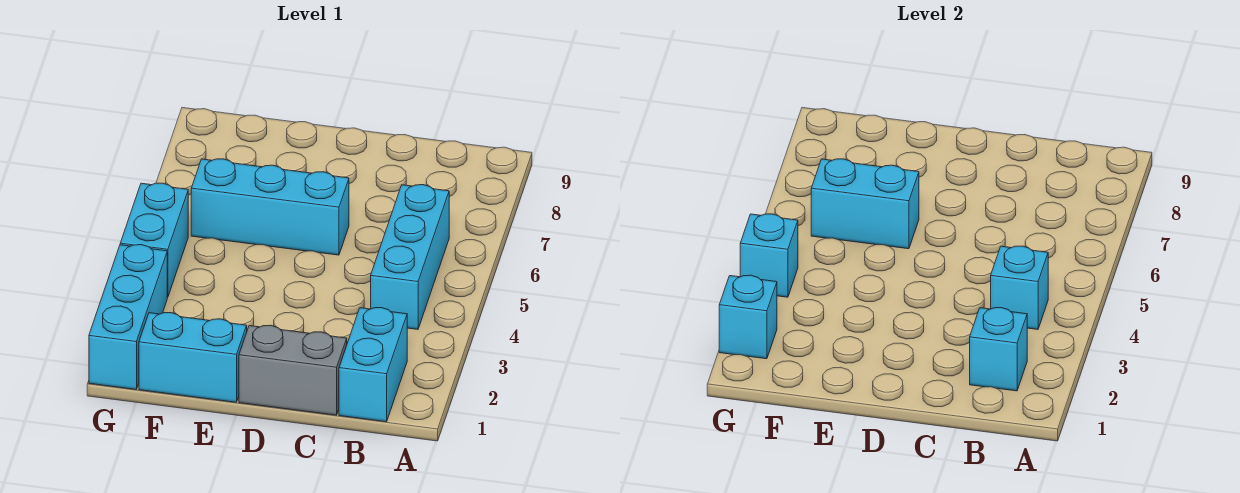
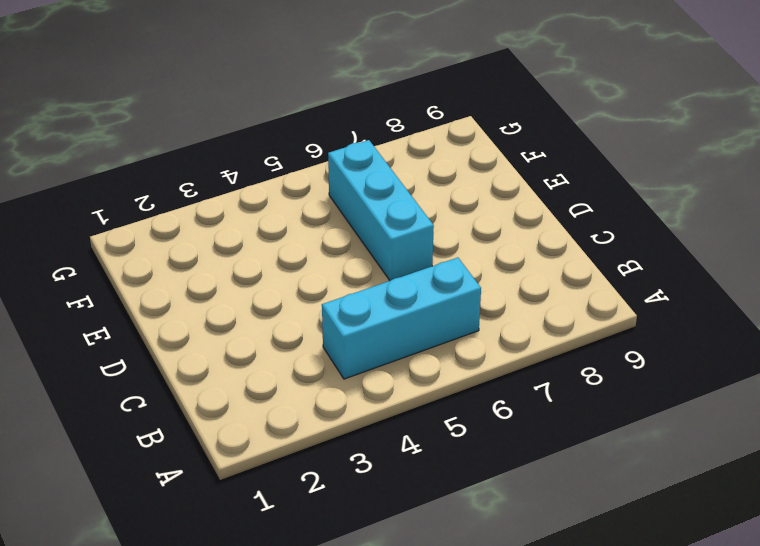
none -> cyan 1x2 brick [339,308,407,422]
none -> grey 1x2 brick [239,325,347,415]
none -> cyan 1x2 brick [139,313,247,402]

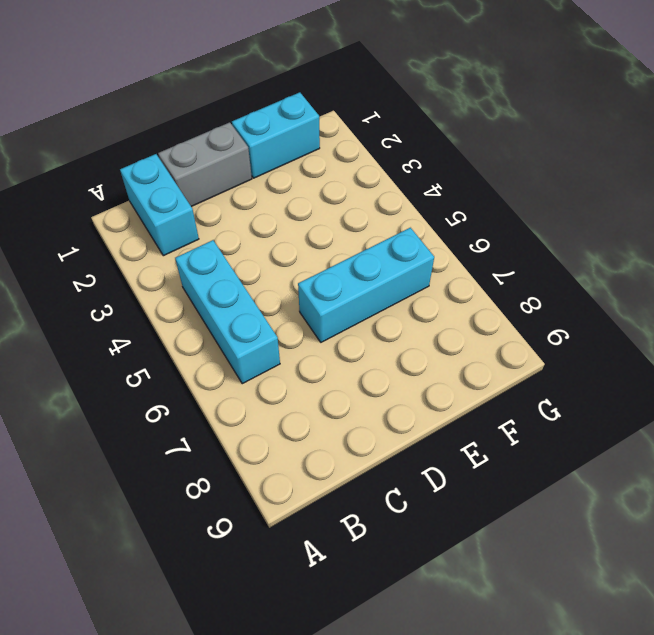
none -> cyan 1x3 brick [89,245,167,389]
none -> cyan 1x2 brick [120,183,188,297]
none -> cyan 1x1 brick [970,308,1027,391]

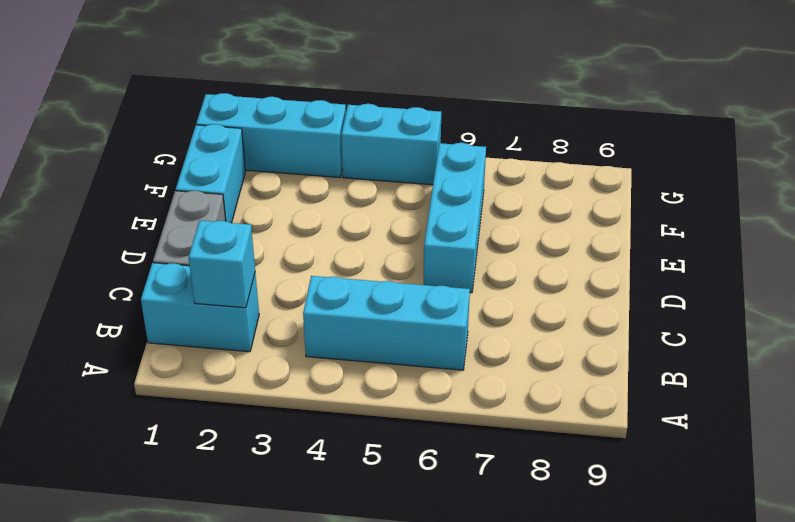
none -> cyan 1x1 brick [991,246,1048,329]
none -> cyan 1x2 brick [811,159,919,249]
none -> cyan 1x1 brick [719,275,777,359]

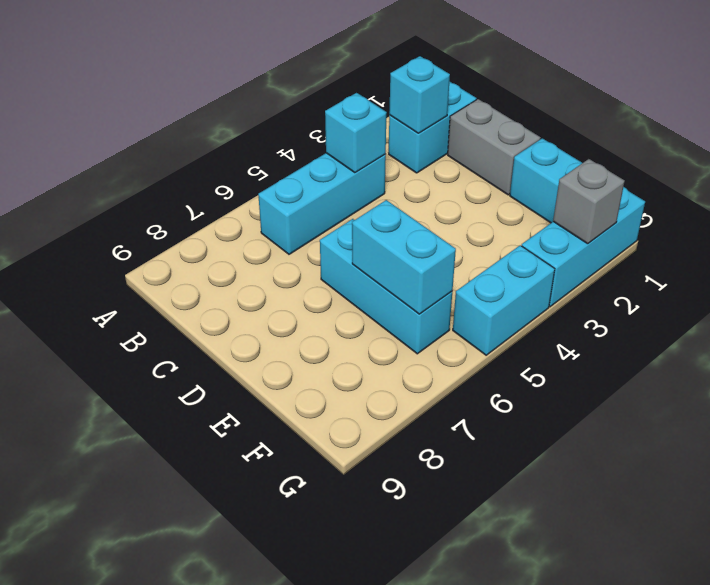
grey 1x1 brick [553,159,625,244] -> cyan 1x1 brick [719,275,777,359]
none -> cyan 1x1 brick [740,214,798,297]

